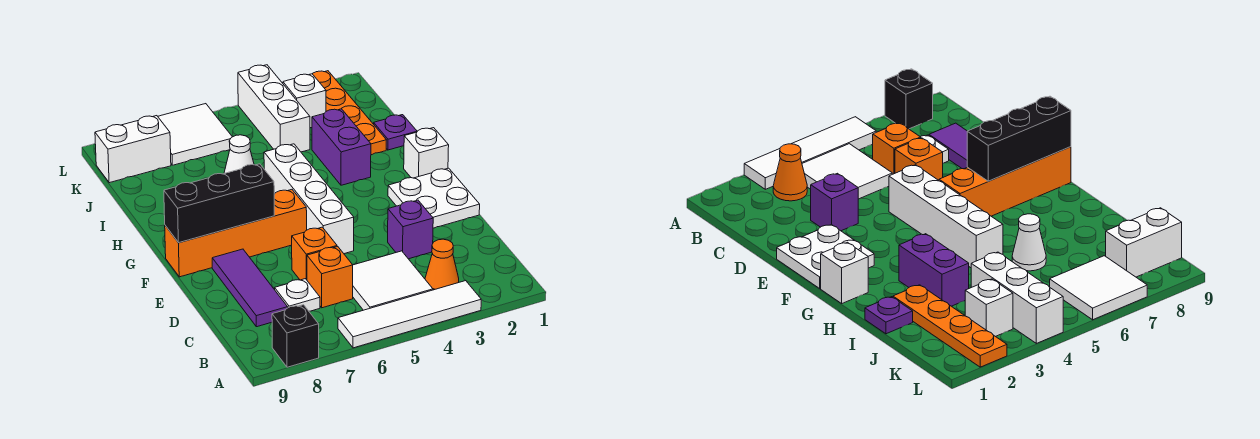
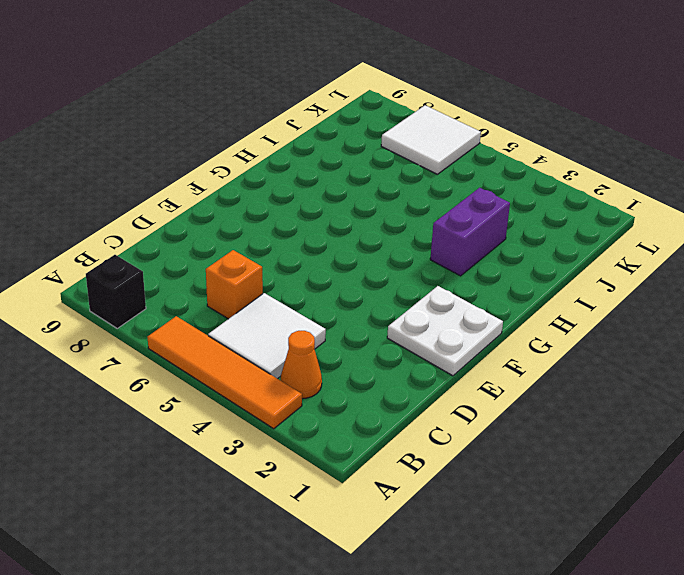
orange 1x4 tile [148,316,302,429] -> white 1x4 tile [338,281,481,348]
none -> white 1x1 plate [275,279,320,311]
none -> purple 1x3 tile [212,249,288,327]
none -> purple 1x1 brick [388,200,433,259]

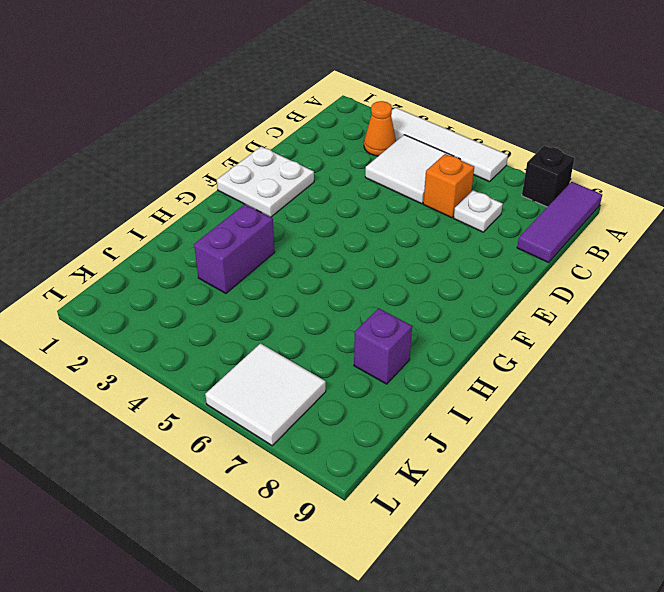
purple 1x3 tile [517,182,602,262] -> purple 1x3 tile moved to [212,249,288,327]
purple 1x1 brick [354,308,412,384] -> purple 1x1 brick moved to [388,200,433,259]
none -> orange 1x1 brick [291,227,337,280]
none -> white 1x4 brick [264,144,354,254]
none -> orange 1x4 brick [165,190,307,277]

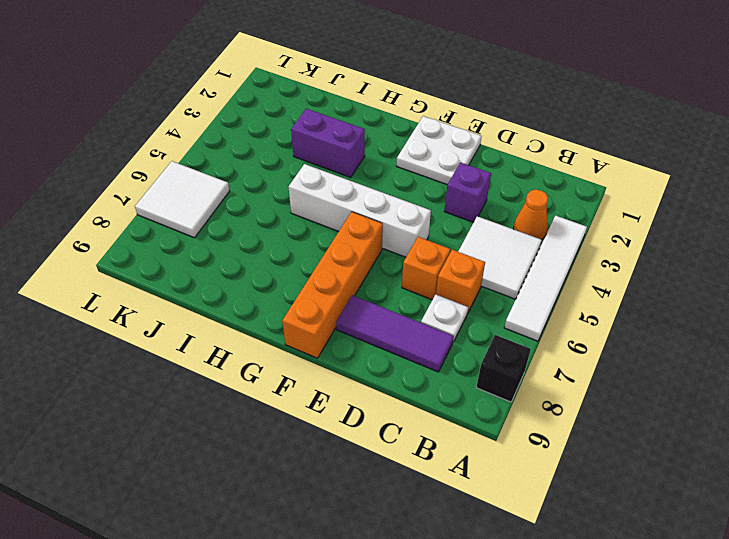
none -> white 1x1 brick [404,128,449,178]
none -> purple 1x1 plate [374,115,417,150]
none -> orange 1x4 plate [312,71,386,155]

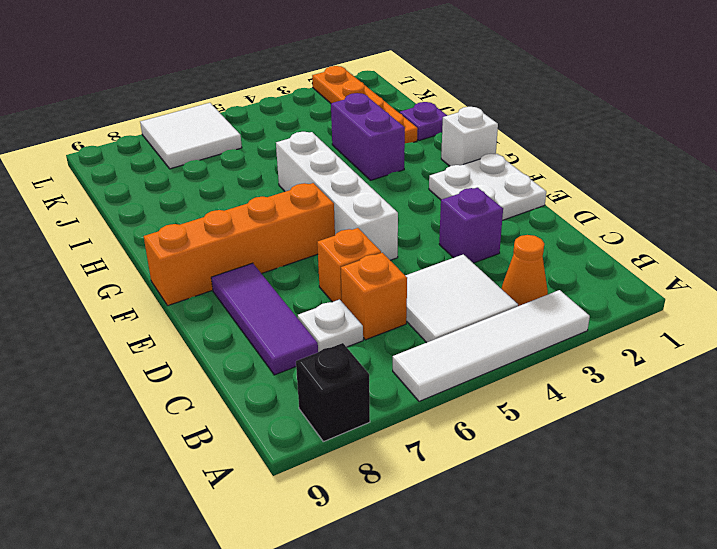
none -> white 1x1 cone [224,135,254,174]
none -> white 1x3 brick [238,65,310,152]
none -> white 1x1 brick [283,74,326,128]

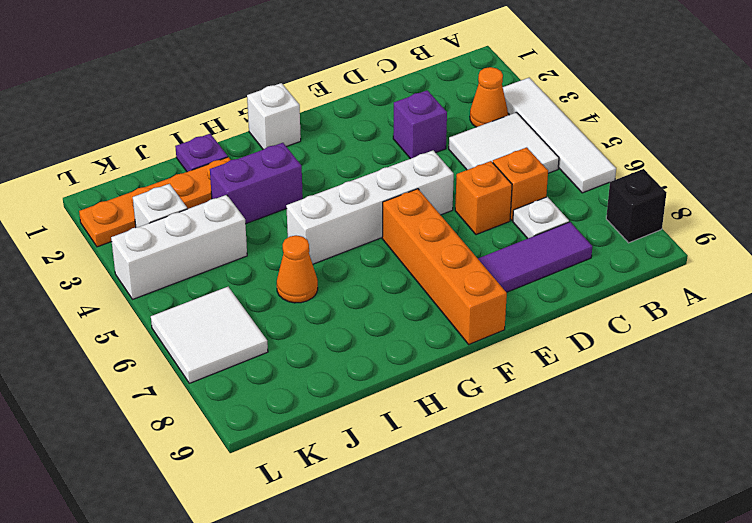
orange 1x1 cone [277,235,318,303] -> white 1x1 cone [224,135,254,174]
none -> white 2x2 plate [388,168,480,228]
none -> white 1x2 brick [95,116,171,183]
none -> black 1x3 brick [164,164,274,243]

